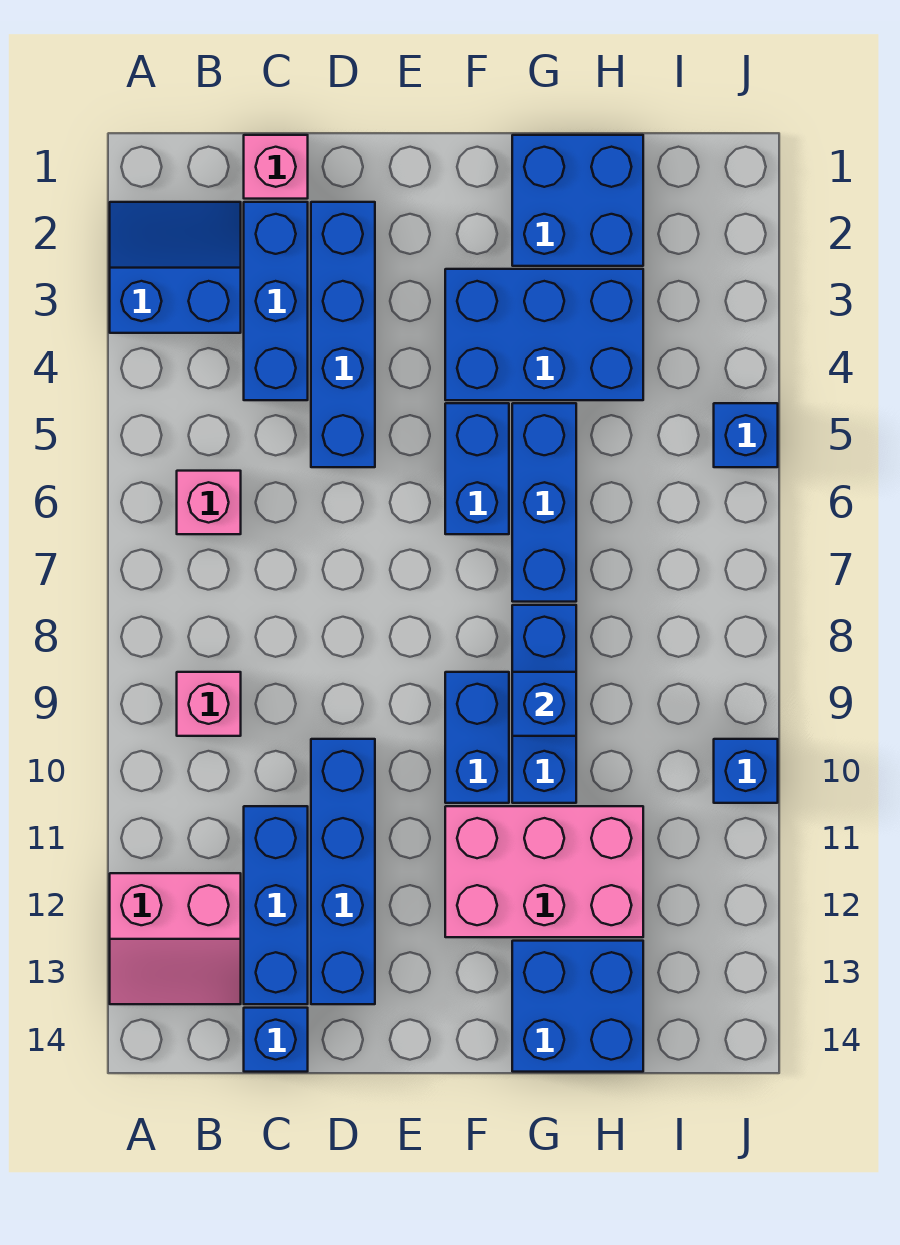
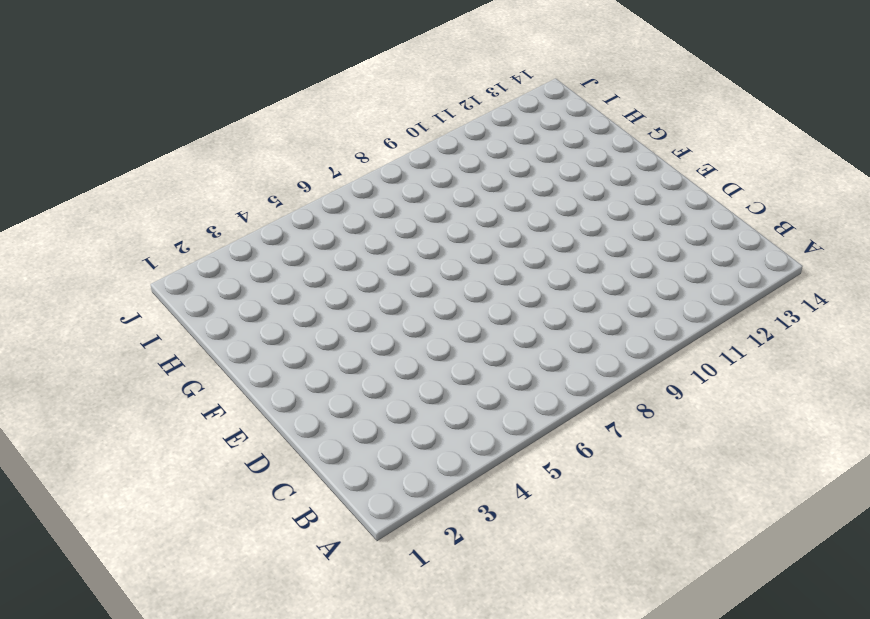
none -> blue 2x2 slope [110,202,241,333]
none -> pink 2x2 slope [110,873,241,1004]
none -> pink 1x1 brick [177,471,241,534]

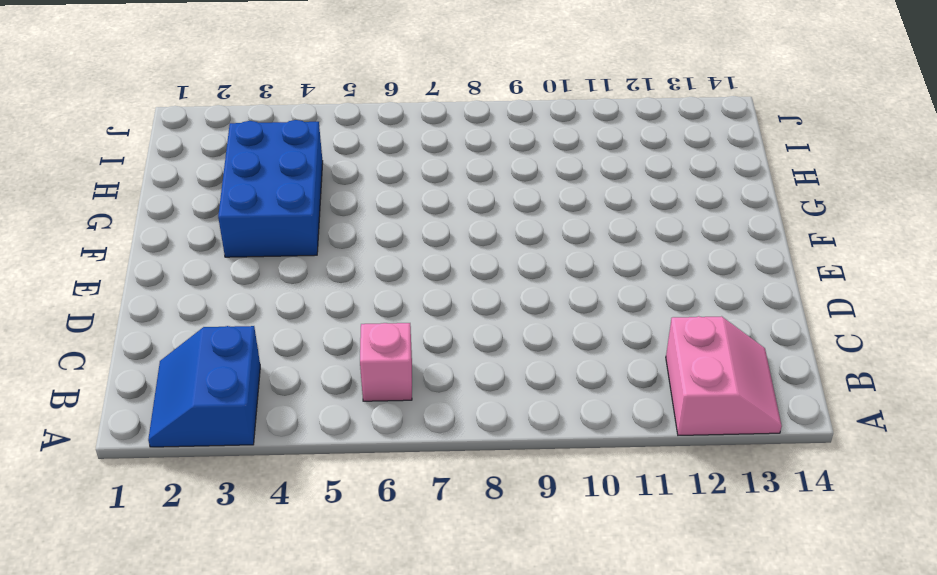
none -> pink 1x1 brick [177,672,241,736]
none -> pink 1x1 brick [244,135,308,199]
none -> blue 1x3 brick [244,202,308,400]

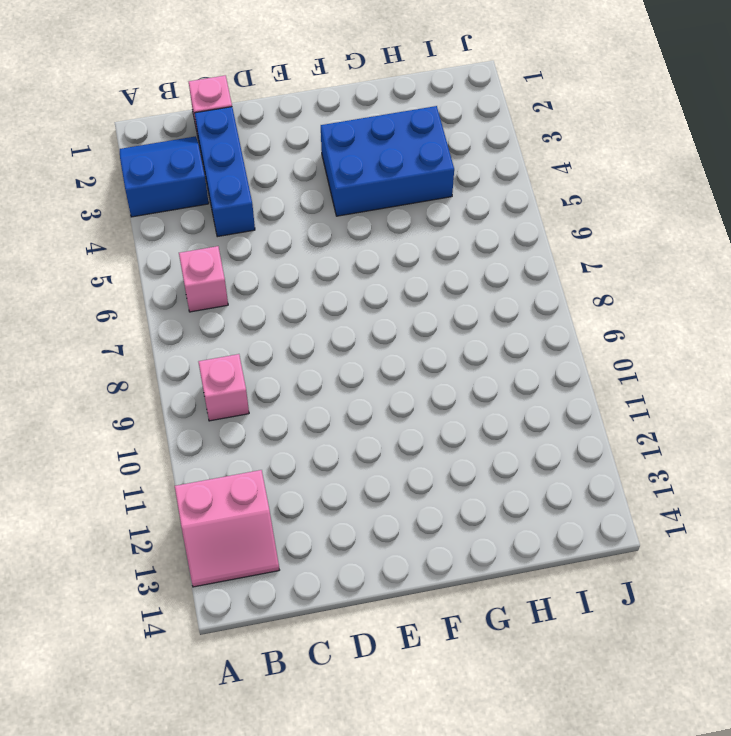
none -> blue 1x3 brick [244,806,308,1004]
none -> blue 1x1 brick [244,1008,308,1072]
none -> blue 1x4 brick [311,202,375,467]

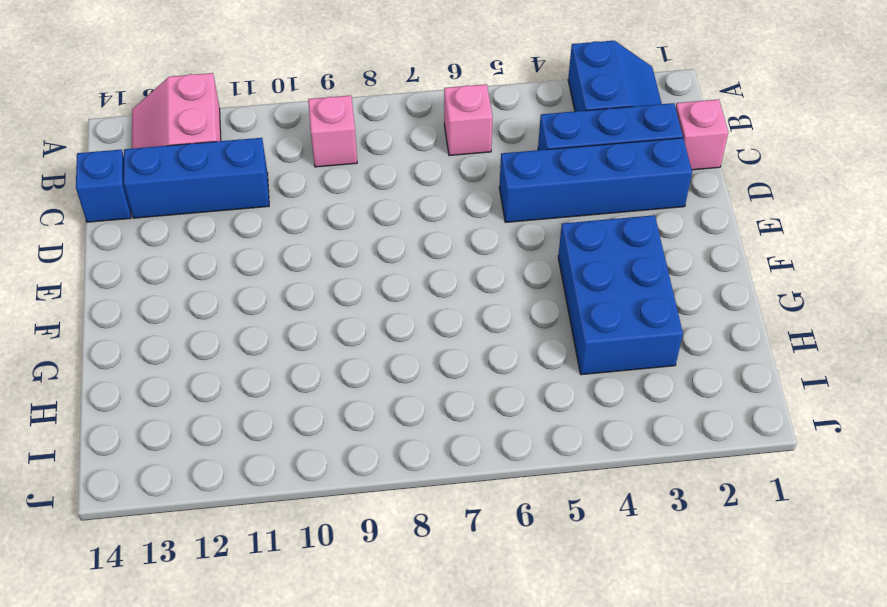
none -> blue 1x4 brick [311,739,375,1004]
none -> blue 1x2 brick [445,403,509,534]
none -> blue 1x2 brick [445,672,509,803]

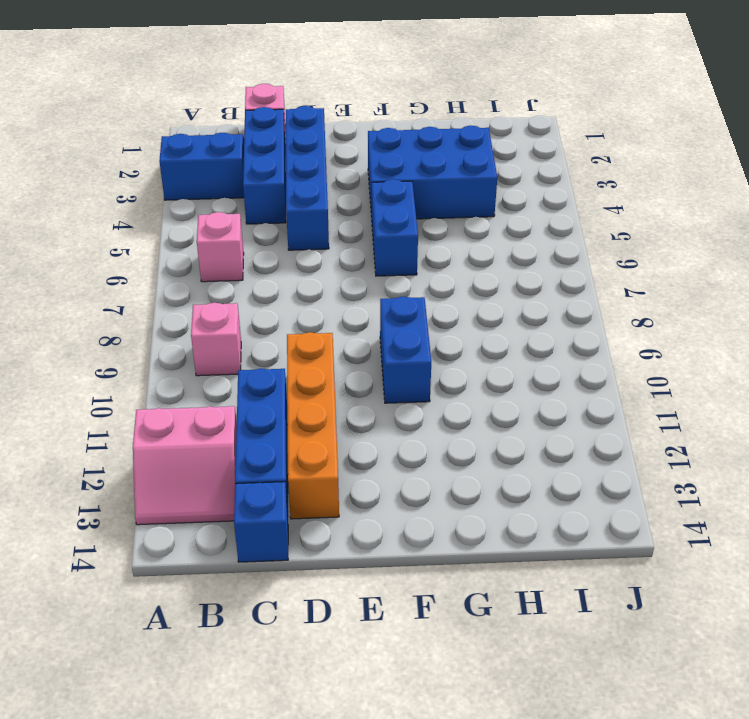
orange 1x4 brick [287,332,339,519] -> blue 1x4 brick [311,739,375,1004]
none -> pink 2x3 brick [445,806,643,937]
none -> blue 2x2 brick [512,135,643,266]
none -> blue 1x3 brick [512,403,576,602]

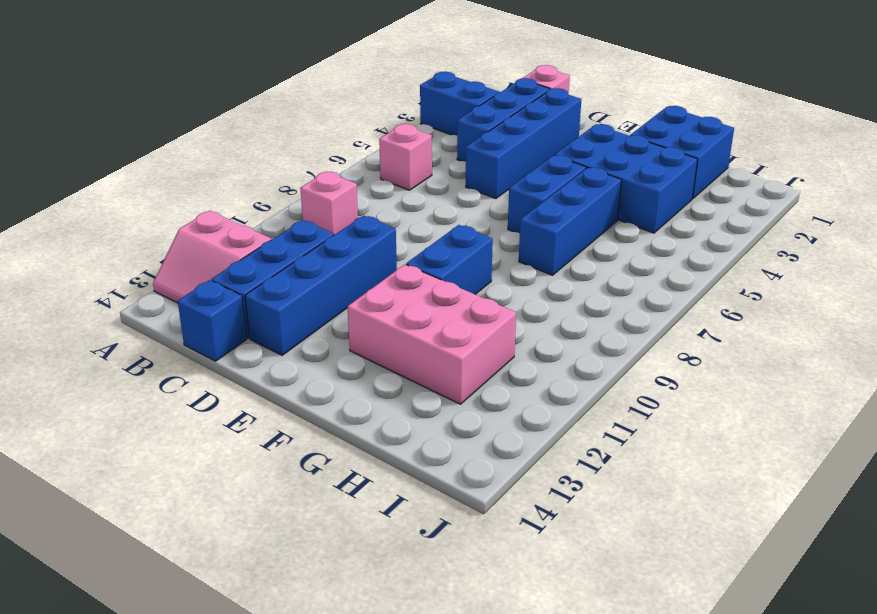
none -> blue 1x3 brick [512,605,576,803]
none -> blue 2x2 brick [512,941,643,1072]
none -> blue 1x1 brick [714,403,778,467]

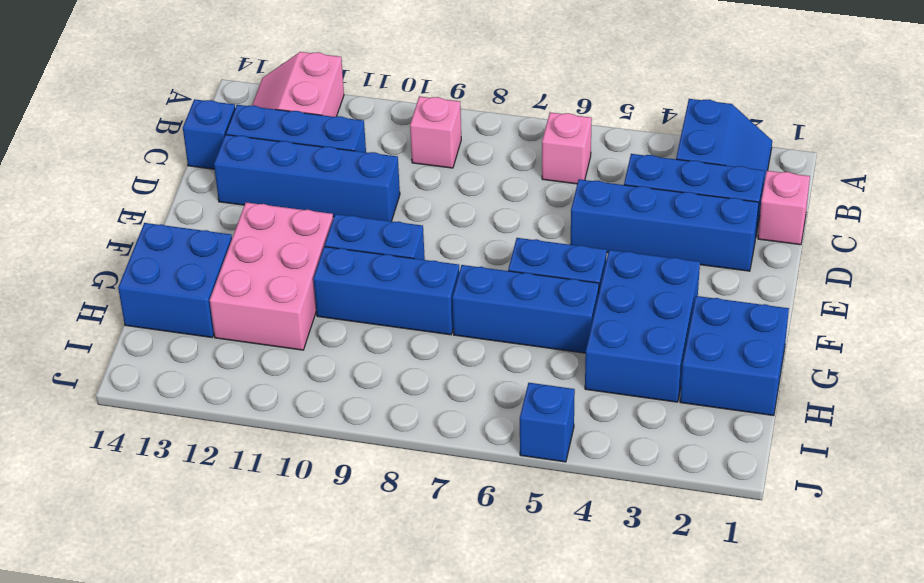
none -> blue 1x1 brick [714,739,778,803]
none -> blue 1x1 brick [512,672,576,736]

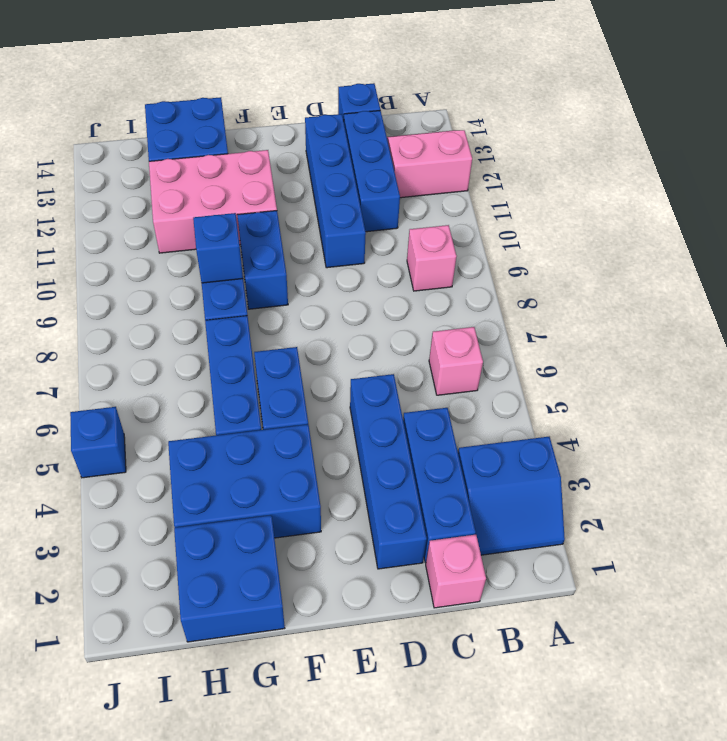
none -> blue 1x1 brick [714,739,778,803]

